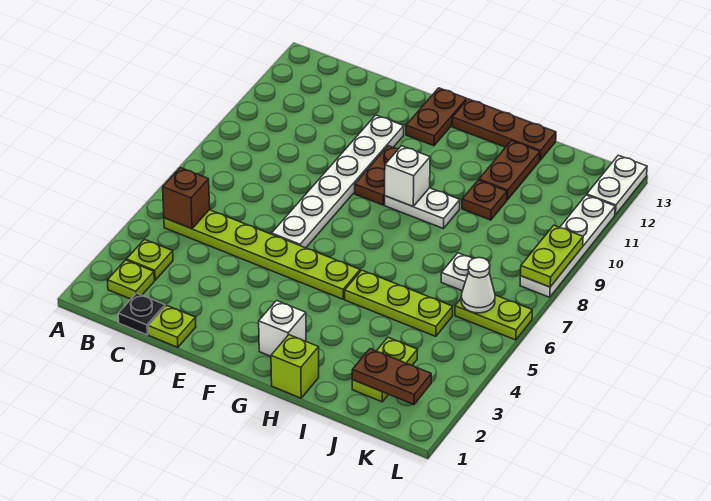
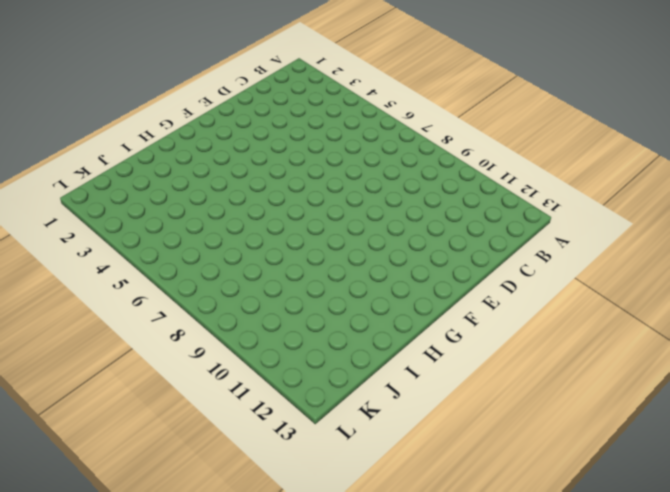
none -> lime 1x1 plate [107,260,154,299]
none -> lime 1x1 plate [126,239,173,280]
none -> lime 1x6 plate [164,210,360,299]

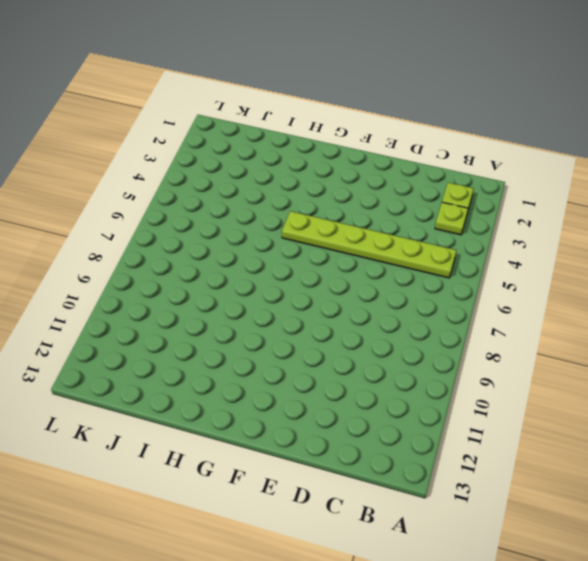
none -> black 1x1 plate [118,293,165,335]
none -> lime 1x1 plate [149,306,196,347]
none -> white 1x6 plate [272,115,404,248]

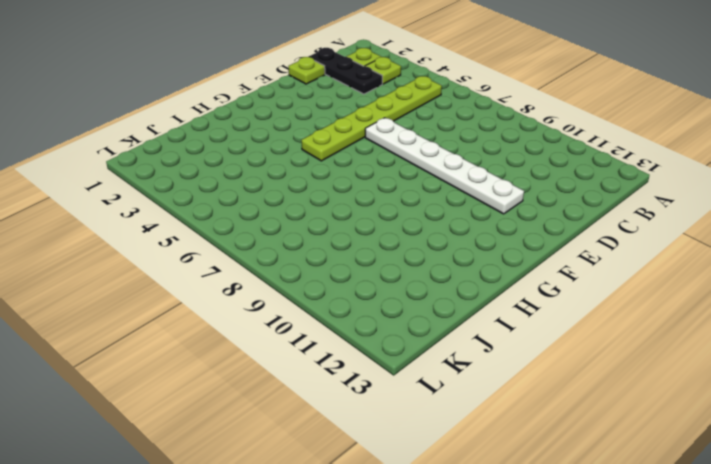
black 1x3 plate [309,48,382,94] -> black 1x1 plate [118,293,165,335]
none -> brown 1x2 plate [355,146,398,205]
none -> brown 1x2 plate [406,88,467,146]
none -> white 1x1 brick [259,301,306,356]

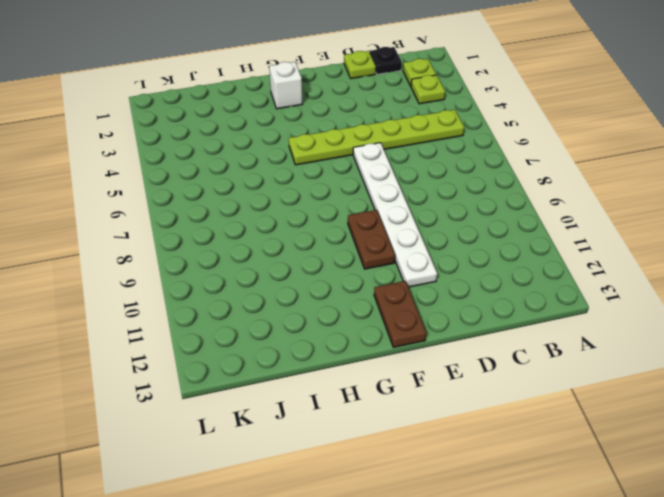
none -> white 1x2 plate [385,188,460,229]
none -> brown 1x3 plate [452,99,556,160]
none -> lime 1x1 brick [271,335,319,398]

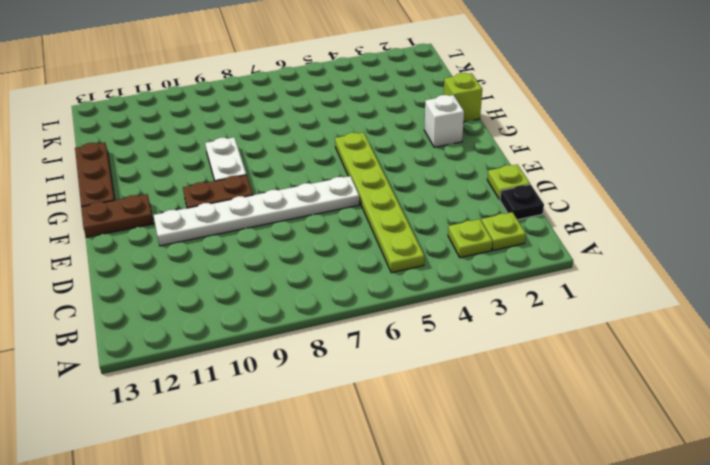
none -> lime 1x3 plate [345,270,453,336]
none -> brown 1x1 plate [462,180,507,220]
none -> brown 1x2 plate [479,141,540,200]

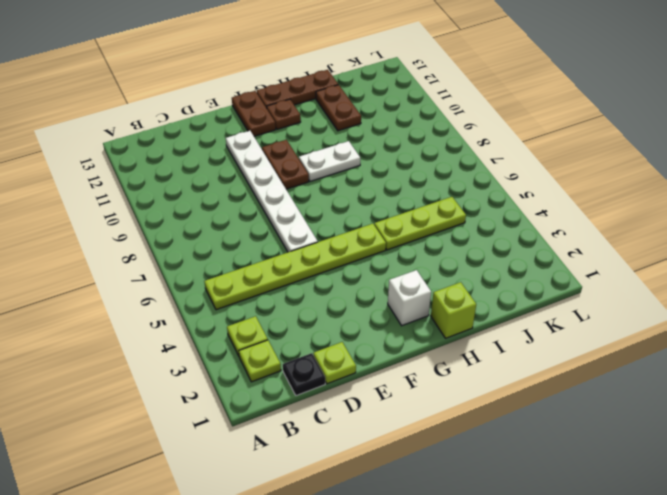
brown 1x1 plate [267,99,301,129] -> brown 1x1 plate moved to [462,180,507,220]
none -> lime 1x2 plate [352,338,418,402]
none -> white 1x1 plate [441,253,472,291]
none -> lime 1x2 plate [455,295,532,340]

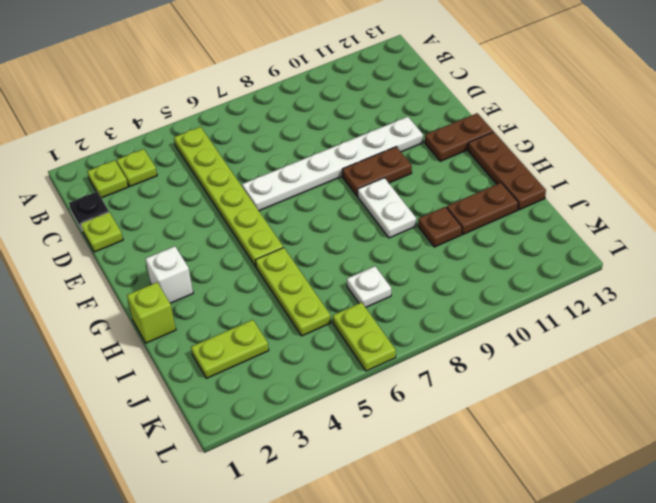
none -> white 1x4 plate [520,195,615,297]
none -> white 1x2 plate [587,155,647,215]
none -> brown 1x1 brick [163,168,210,229]

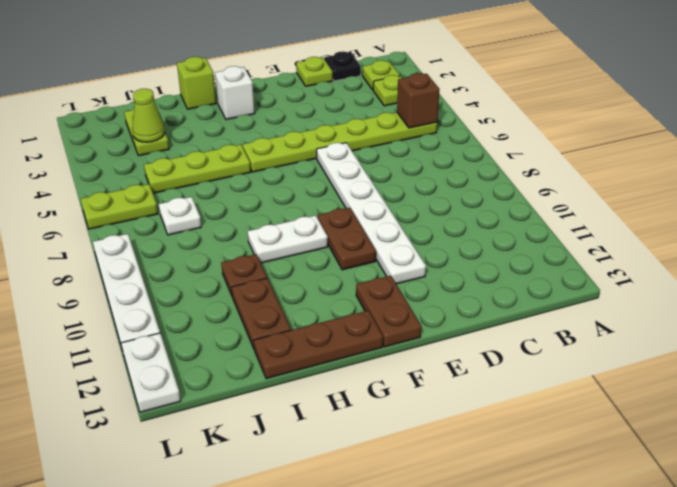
lime 1x1 cone [132,89,165,142] -> none
none -> white 1x1 brick [385,146,430,206]
none -> brown 1x2 plate [352,349,431,405]
none -> white 1x1 cone [461,258,495,313]

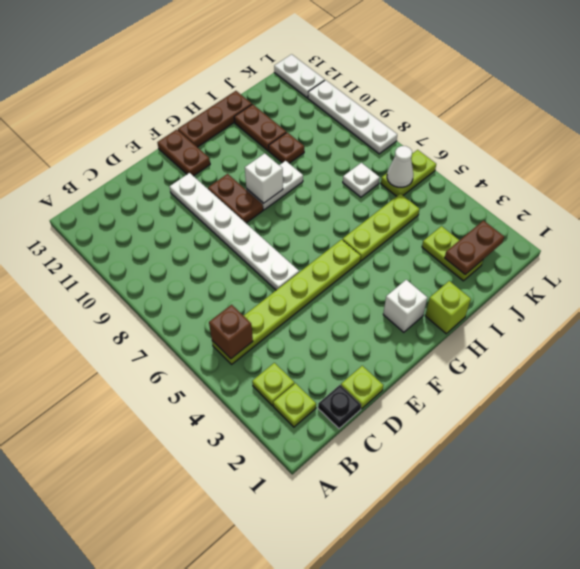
none -> lime 1x2 plate [521,225,583,287]

